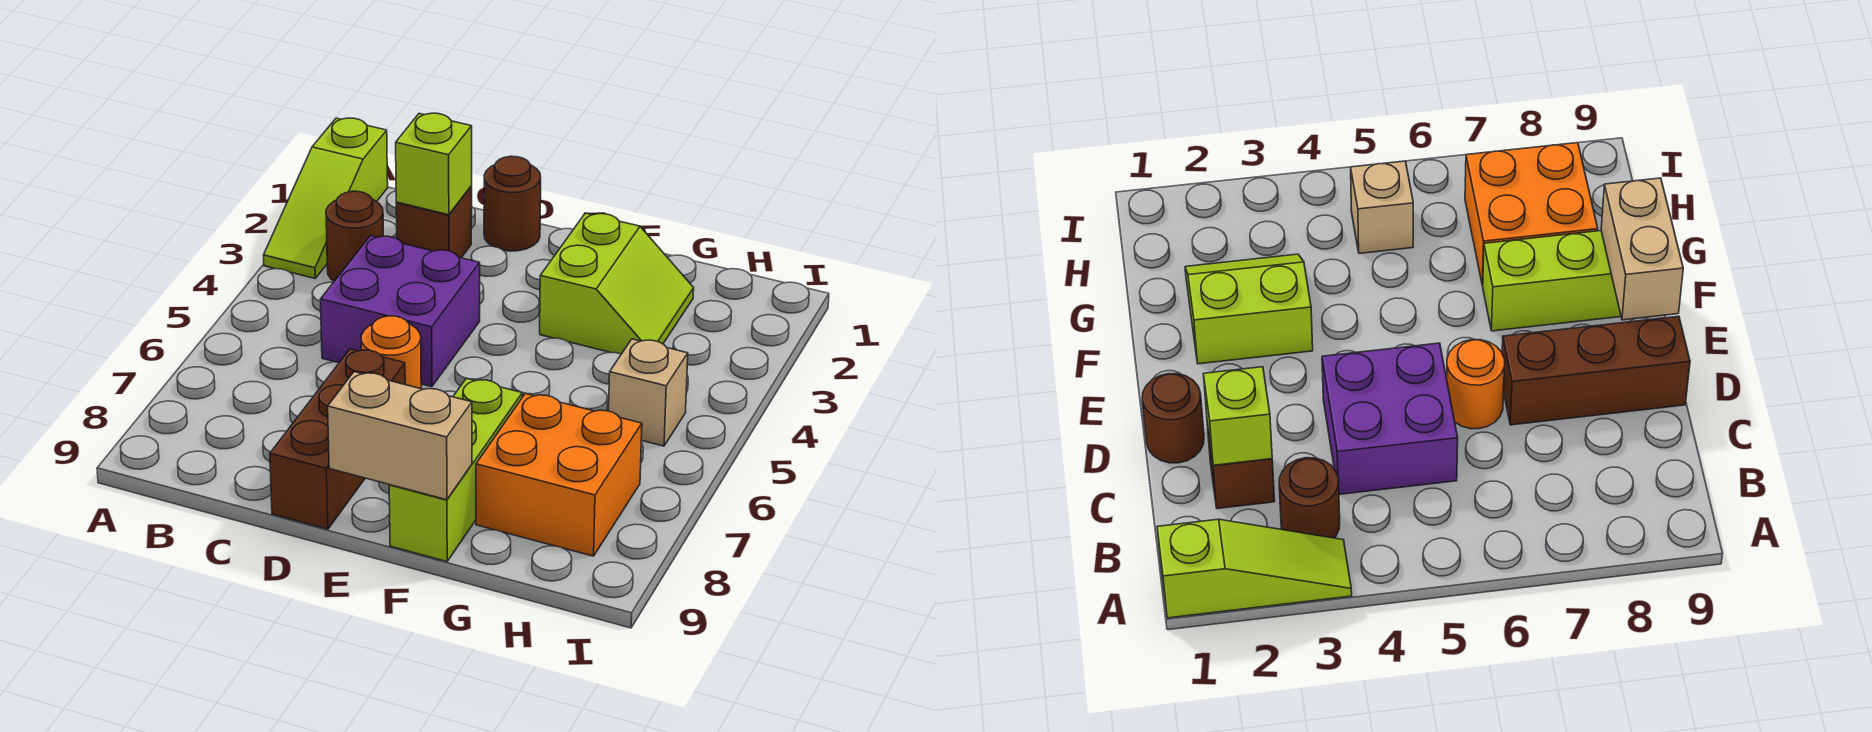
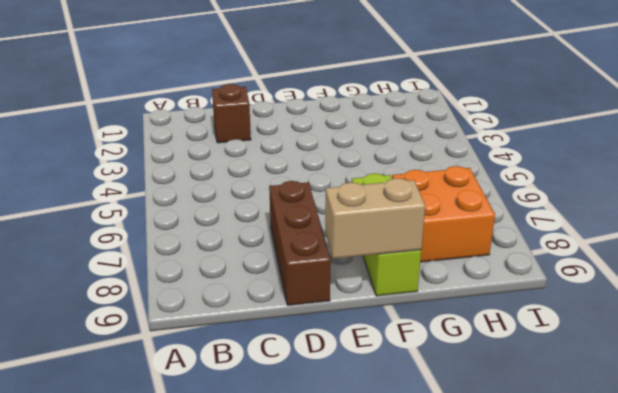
none -> lime 1x3 slope [264,118,388,278]
none -> brown 1x1 round brick [326,191,383,281]
none -> purple 2x2 brick [320,236,480,387]

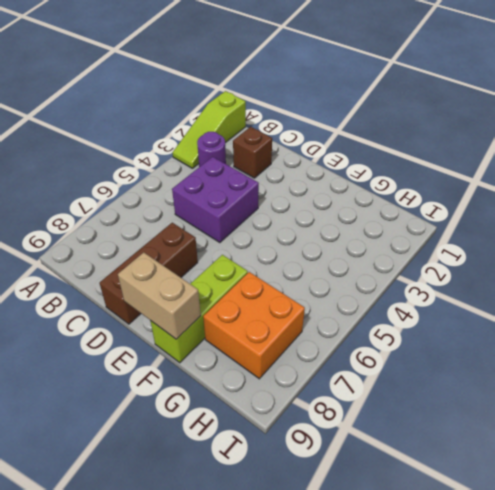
purple 1x1 round brick [197,132,226,167] -> brown 1x1 round brick [326,191,383,281]
none -> brown 1x1 round brick [484,156,541,251]
none -> orange 1x1 round brick [361,316,421,389]
none -> lime 2x2 slope [540,213,694,354]

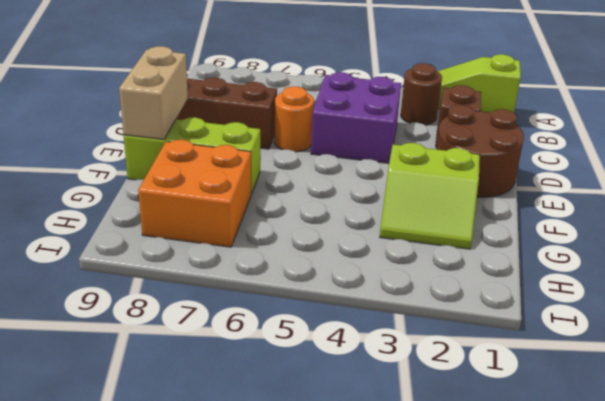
brown 2x2 round brick [436,105,524,197] -> brown 1x1 round brick [484,156,541,251]
none -> tan 1x1 brick [609,339,688,446]
none -> lime 1x1 brick [396,113,472,215]

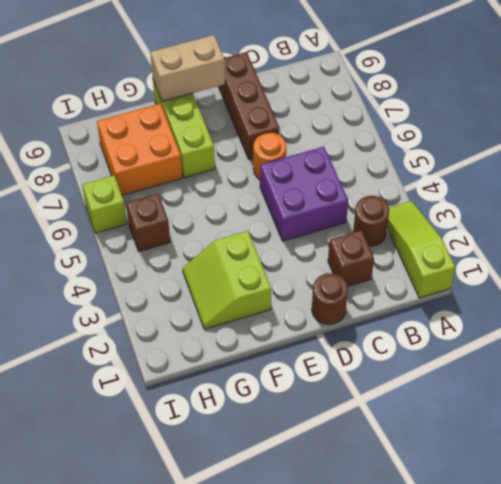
brown 1x1 brick [126,194,170,251] -> tan 1x1 brick [609,339,688,446]
lime 1x1 brick [82,175,127,233] -> lime 1x1 brick moved to [396,113,472,215]

